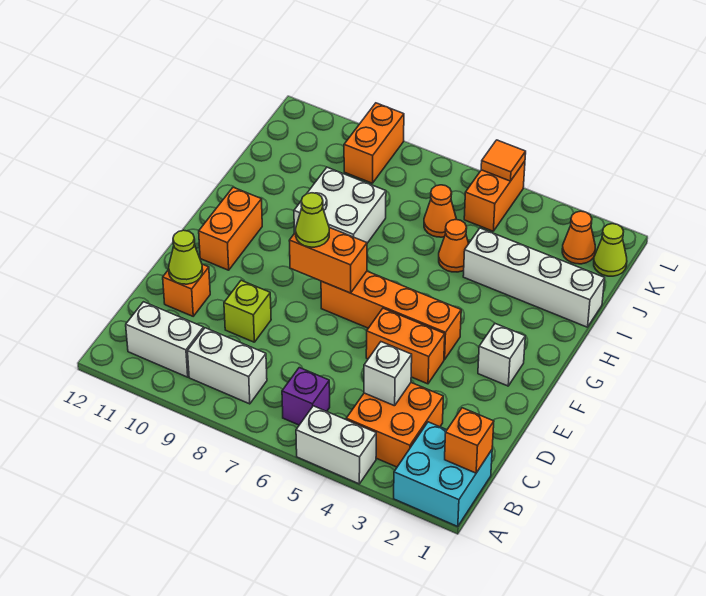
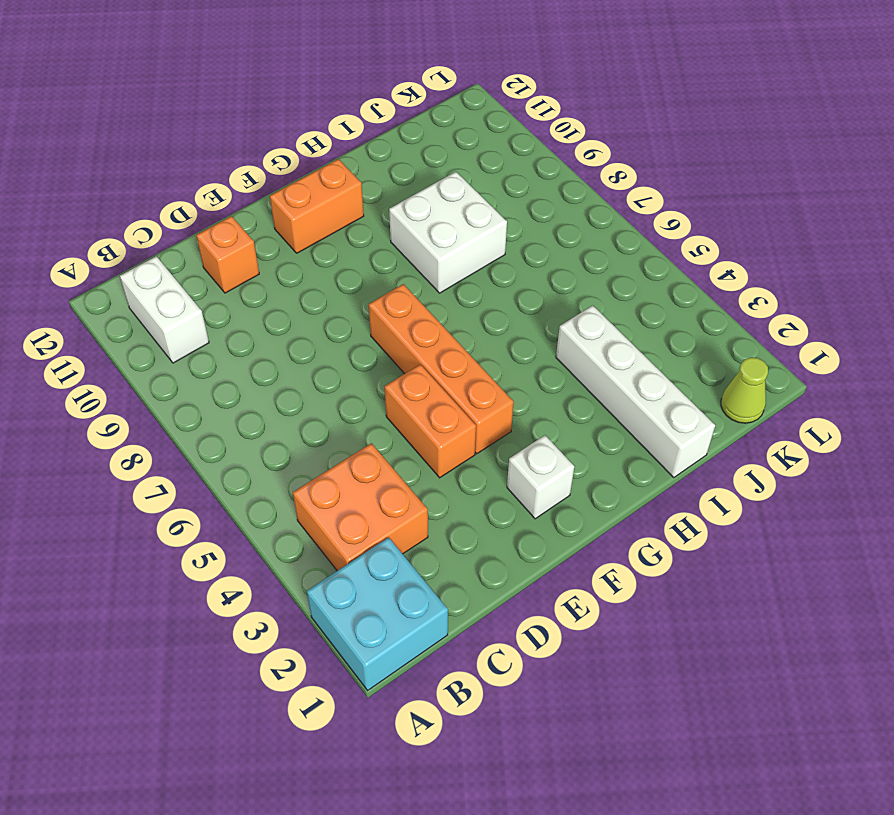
none -> white 1x2 brick [296,406,376,484]
none -> purple 1x1 brick [282,368,330,425]
none -> white 1x2 brick [188,328,267,404]

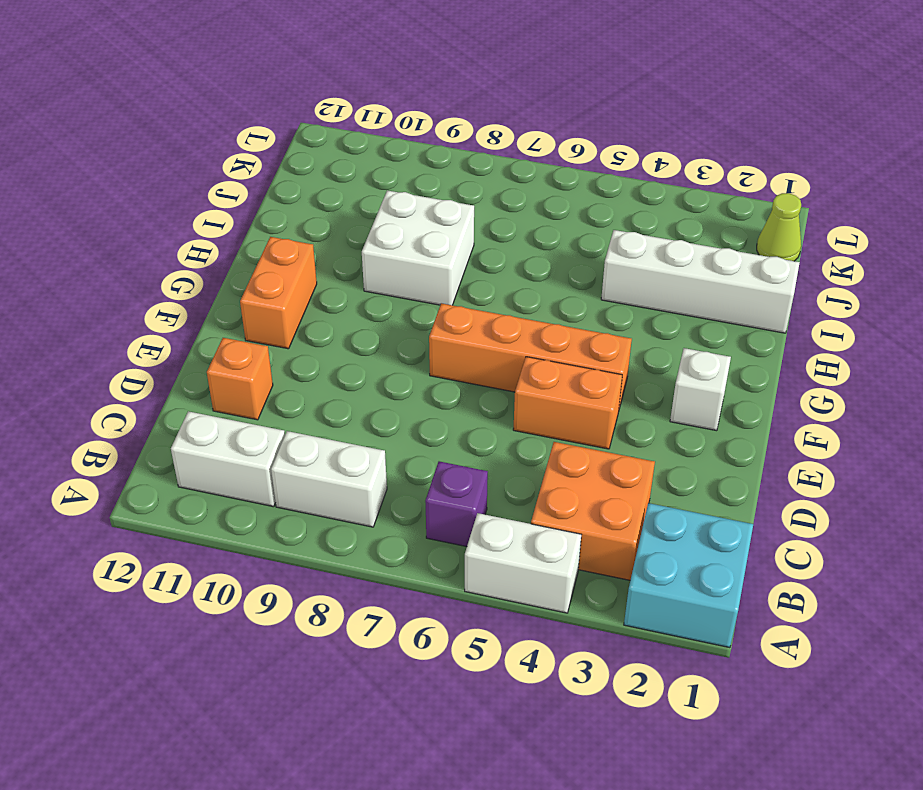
none -> lime 1x1 brick [224,280,271,342]
none -> orange 1x1 cone [439,220,469,272]
none -> orange 1x1 cone [424,185,456,237]

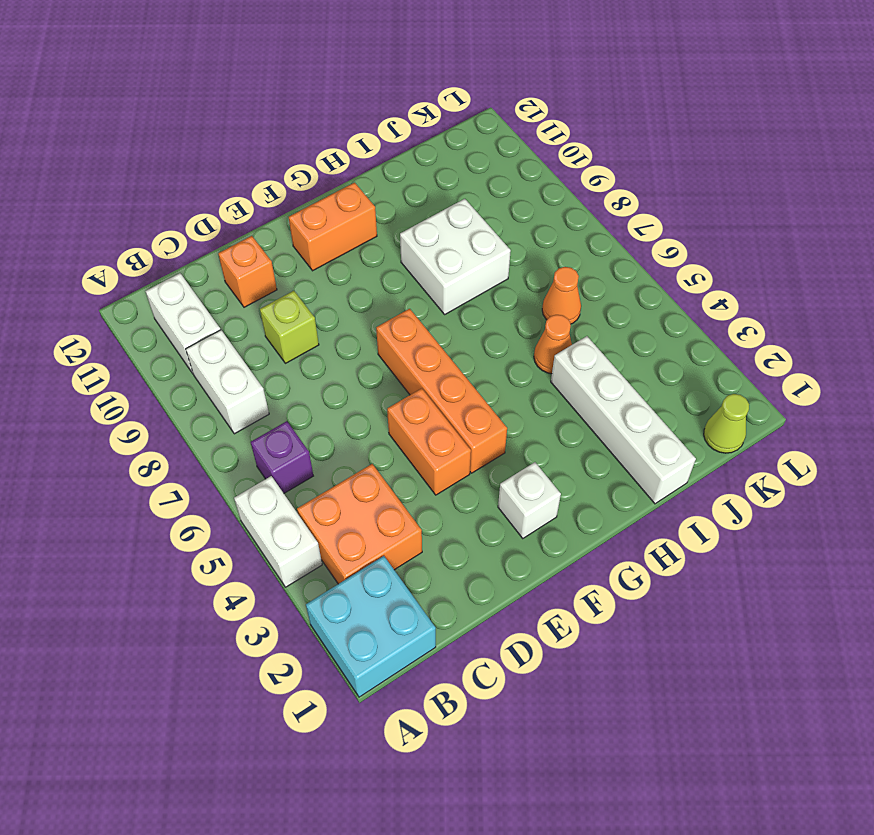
none -> orange 1x1 cone [562,211,595,264]
none -> orange 1x2 brick [464,161,525,231]
none -> orange 1x2 brick [344,103,404,183]

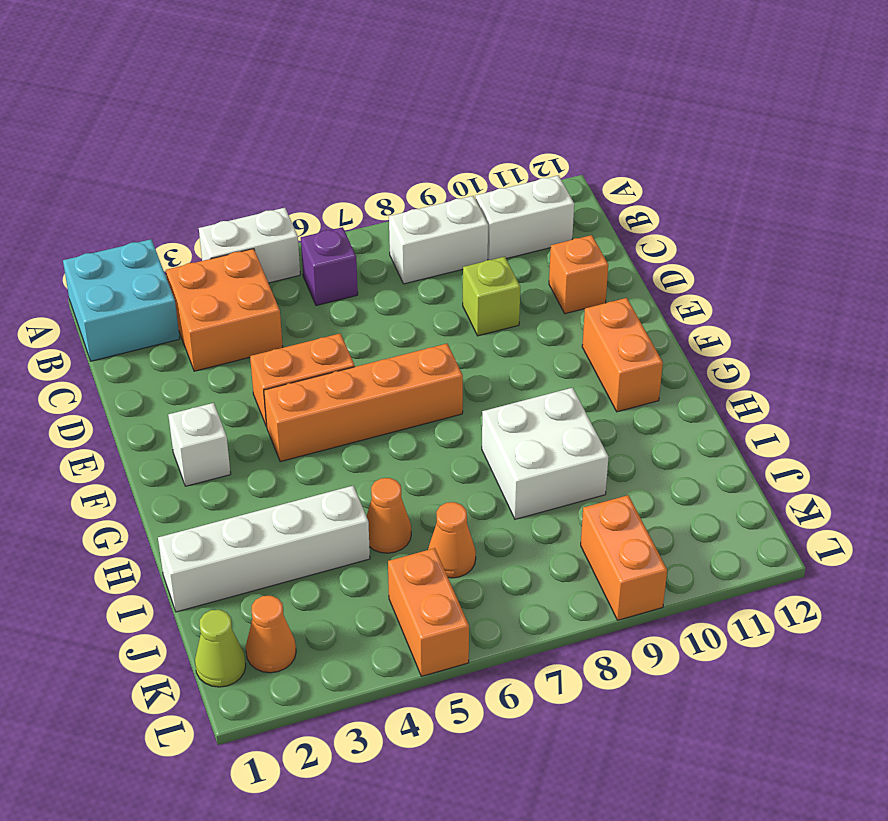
none -> orange 1x1 brick [445,408,494,473]
none -> white 1x1 brick [364,342,412,406]
none -> lime 1x1 cone [168,230,203,284]

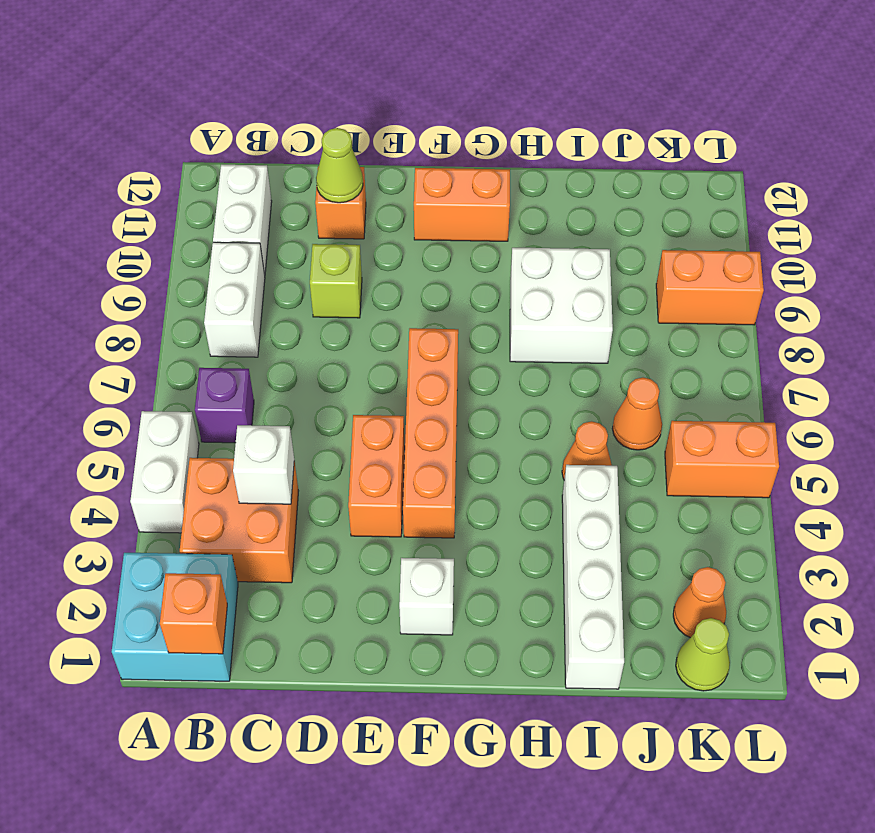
none -> orange 1x2 brick [289,228,367,293]
none -> orange 1x1 tile [481,140,526,181]
none -> lime 1x1 cone [296,193,329,247]

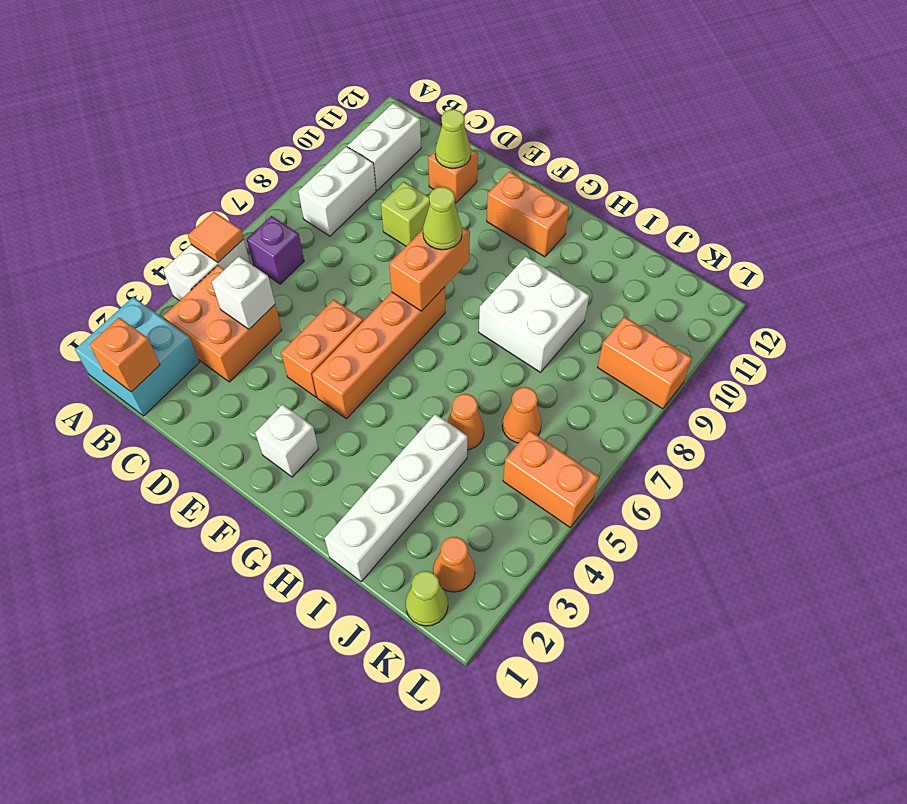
orange 1x1 tile [188,212,244,262] -> orange 1x1 tile moved to [481,140,526,181]

